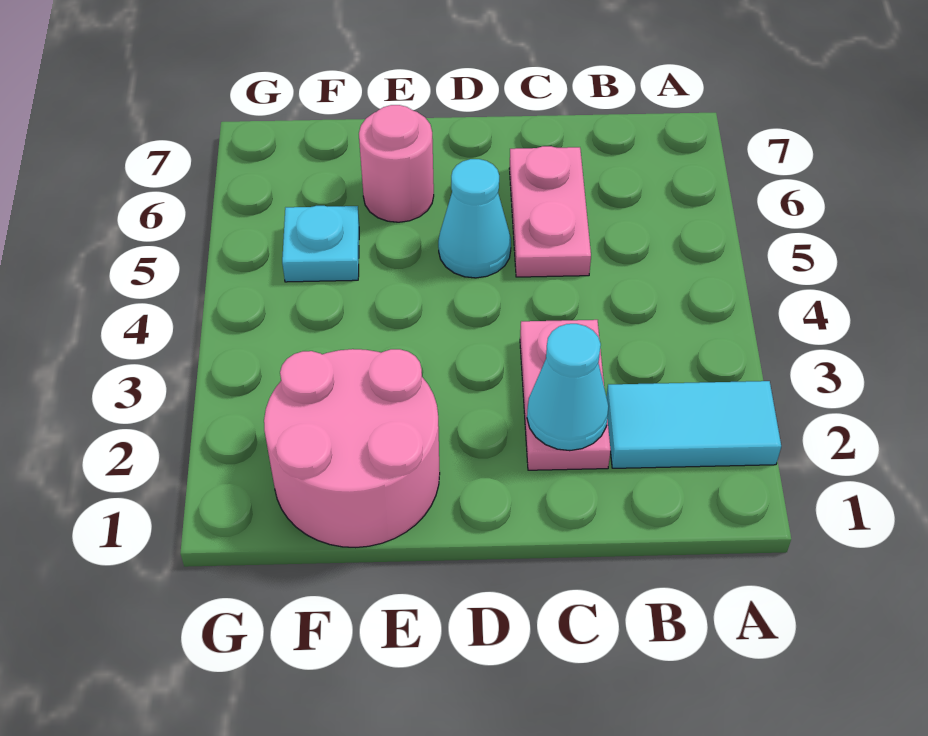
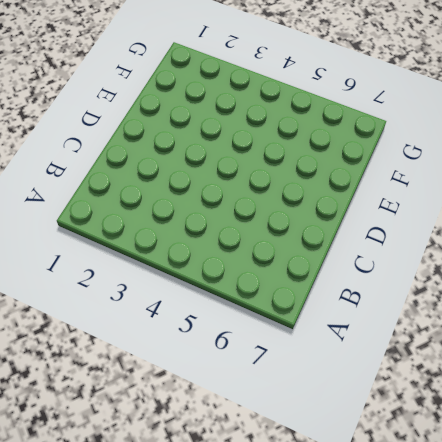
none -> cyan 1x2 tile [606,381,781,468]
none -> pink 1x2 plate [520,320,611,470]

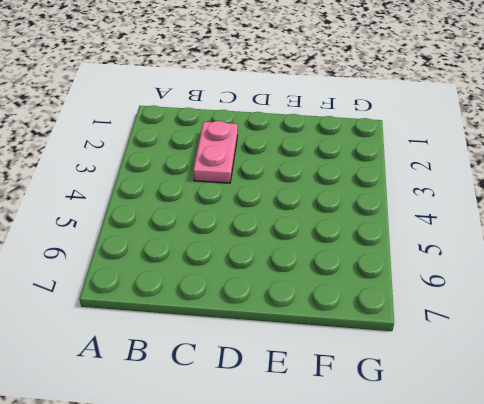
none -> cyan 1x2 tile [606,381,781,468]
none -> pink 1x2 plate [509,146,591,277]

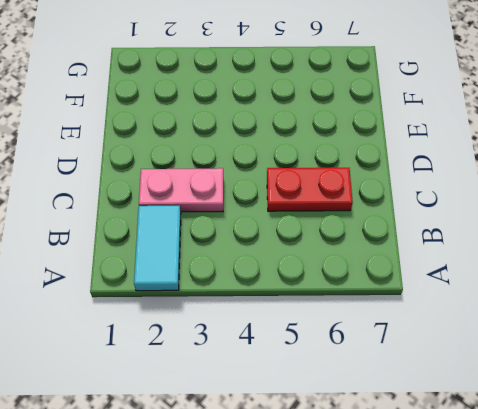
red 1x2 plate [267,168,353,211] -> pink 1x2 plate [509,146,591,277]
none -> cyan 1x1 cone [438,159,511,278]
none -> pink 2x2 round brick [264,349,440,548]

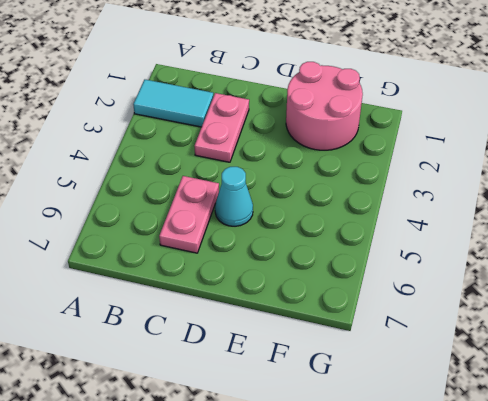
none -> pink 1x1 round brick [359,105,434,222]
none -> cyan 1x1 plate [282,206,359,282]

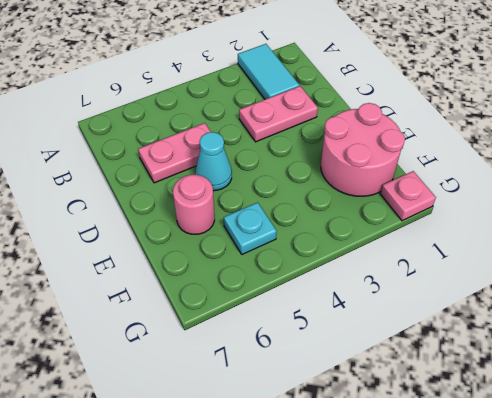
pink 1x1 plate [380,171,436,221] -> none
none -> cyan 1x1 cone [527,324,609,451]

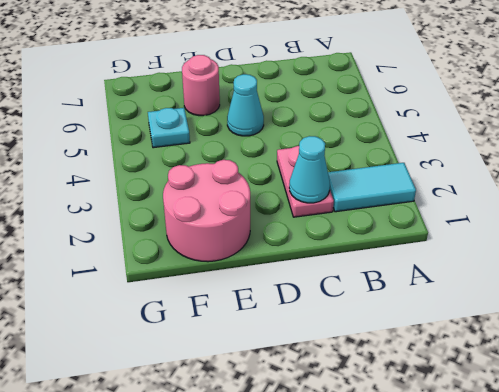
none -> pink 1x2 plate [509,146,591,277]

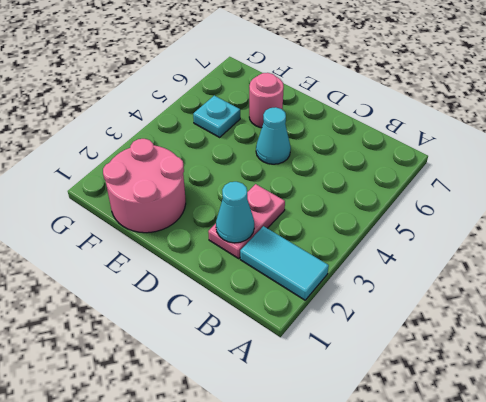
none -> pink 1x2 plate [509,146,591,277]

